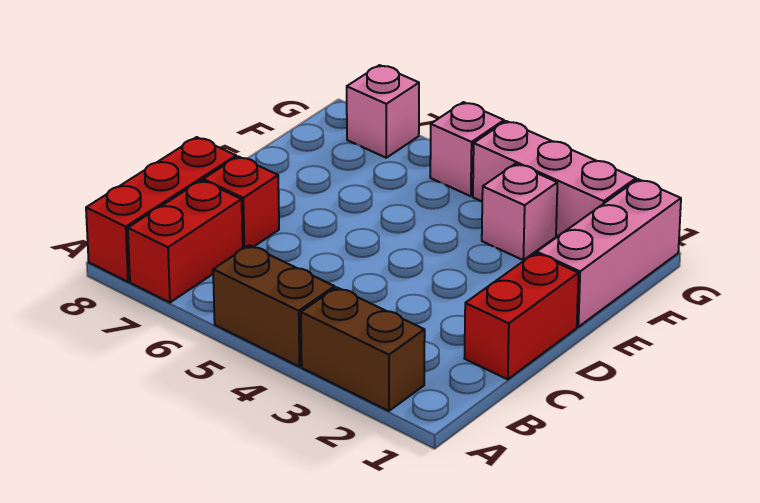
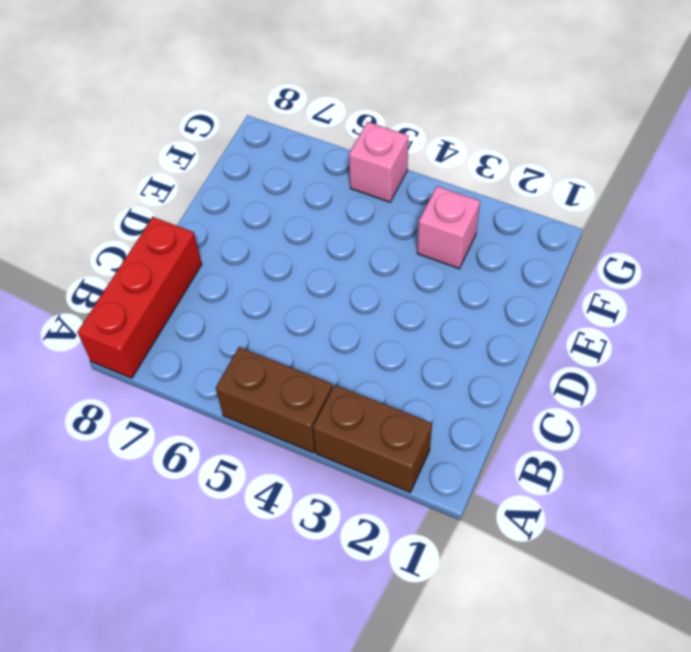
none -> red 1x2 brick [128,180,243,302]
none -> red 1x2 brick [464,253,579,379]

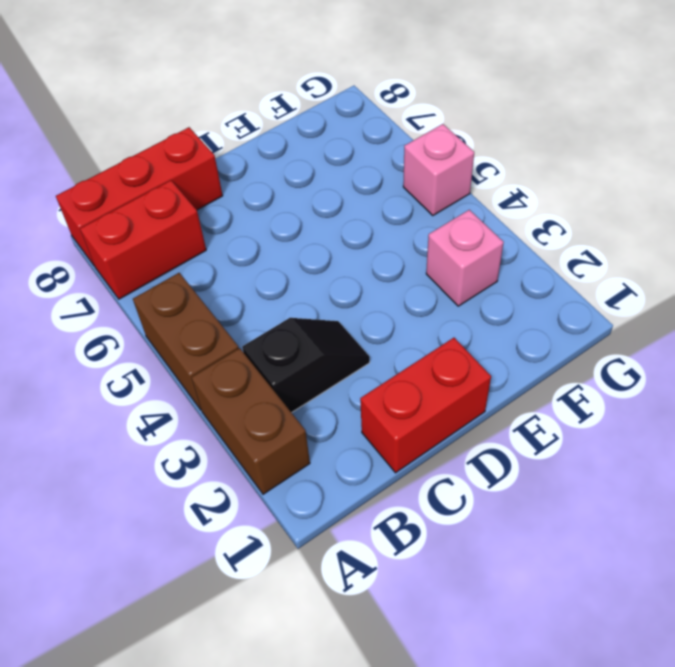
black 1x2 slope [242,318,370,413] -> none
none -> red 1x1 brick [203,157,279,249]
none -> pink 1x3 brick [537,179,681,327]

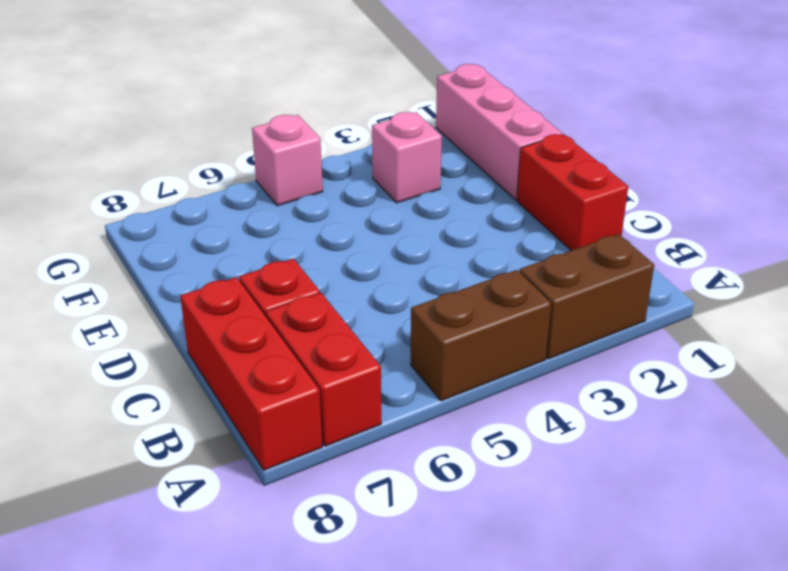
none -> pink 1x3 brick [473,121,636,236]
none -> pink 1x1 brick [347,65,419,158]

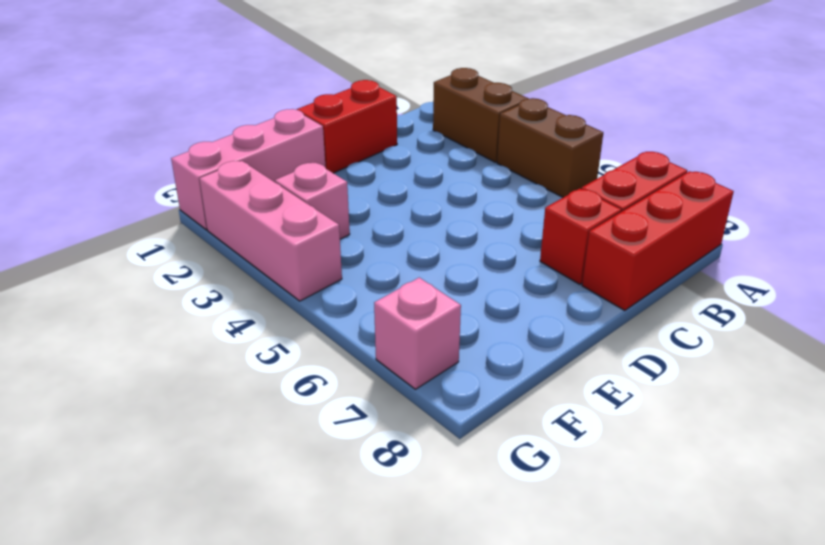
none -> pink 1x1 brick [430,102,504,196]

